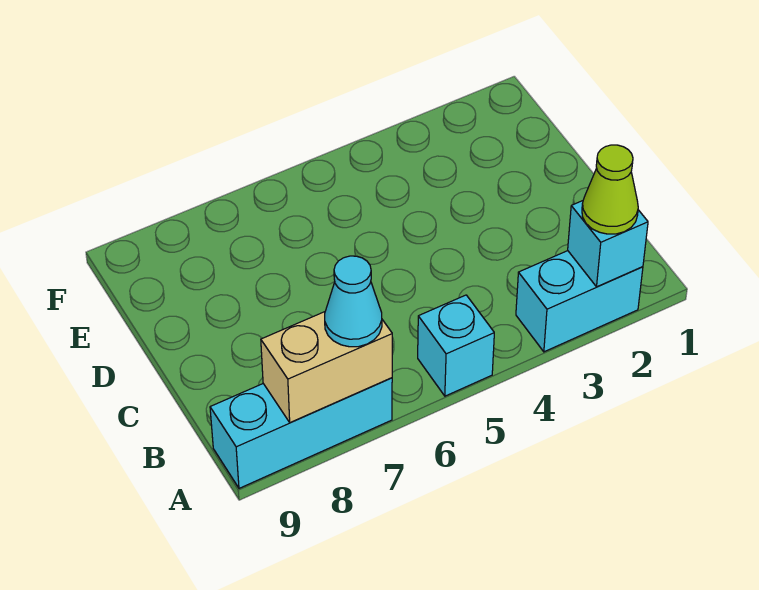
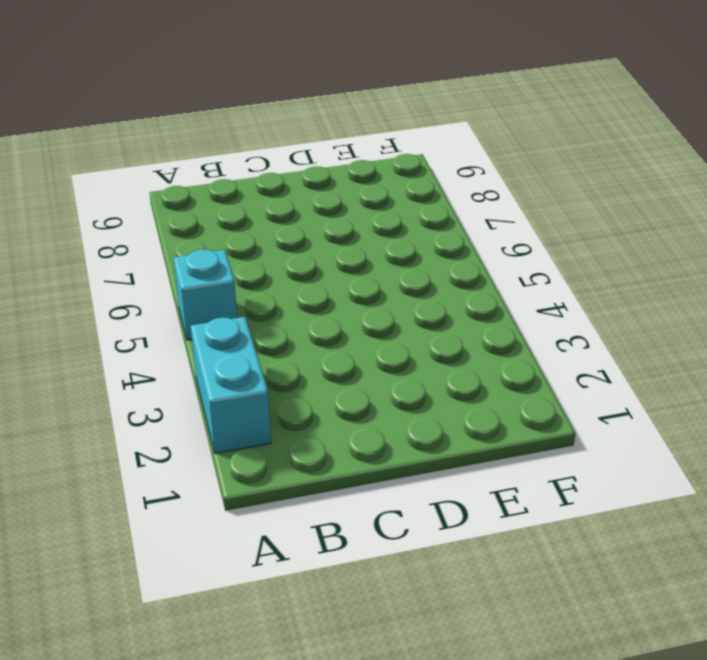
none -> cyan 1x3 brick [210,378,392,488]
none -> cyan 1x1 brick [568,201,648,287]

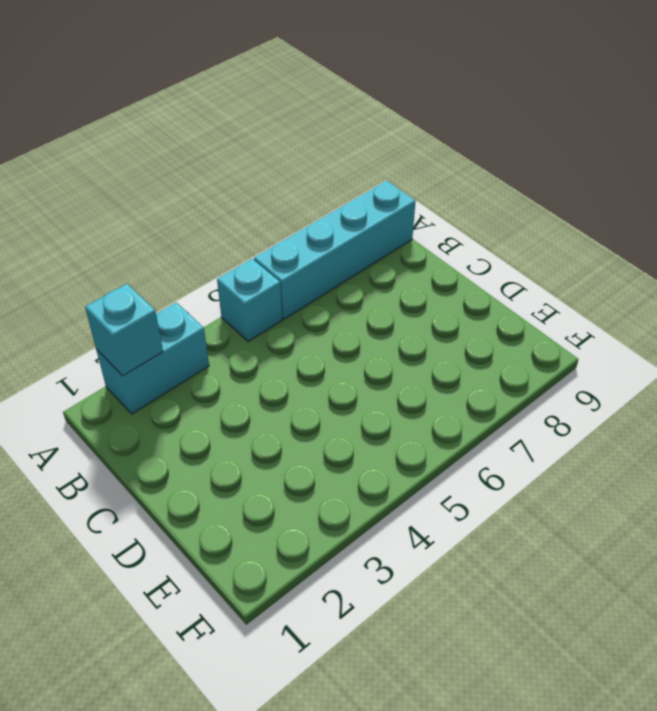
cyan 1x4 brick [254,181,416,319] -> cyan 1x3 brick [210,378,392,488]
none -> tan 1x2 brick [261,312,392,422]
none -> lime 1x1 cone [582,145,638,234]

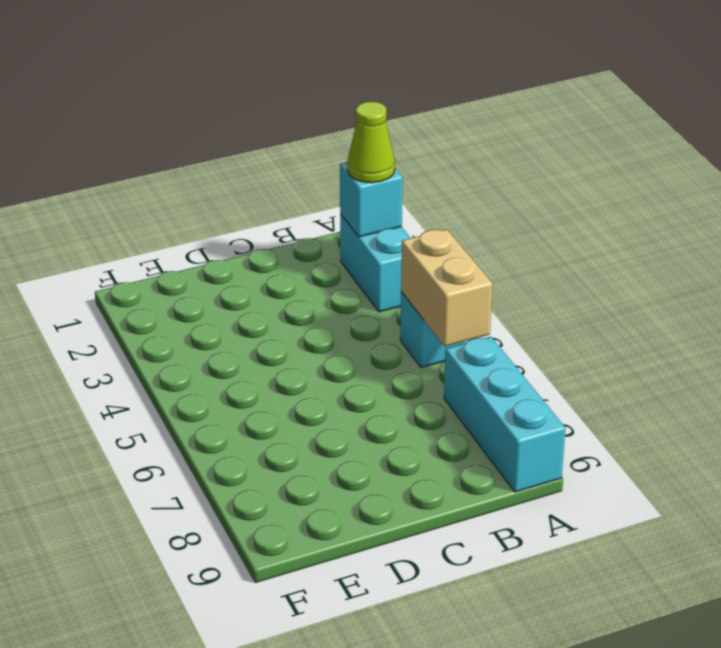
tan 1x2 brick [401,229,492,347] -> tan 1x2 brick moved to [261,312,392,422]
none -> cyan 1x1 cone [325,256,382,347]

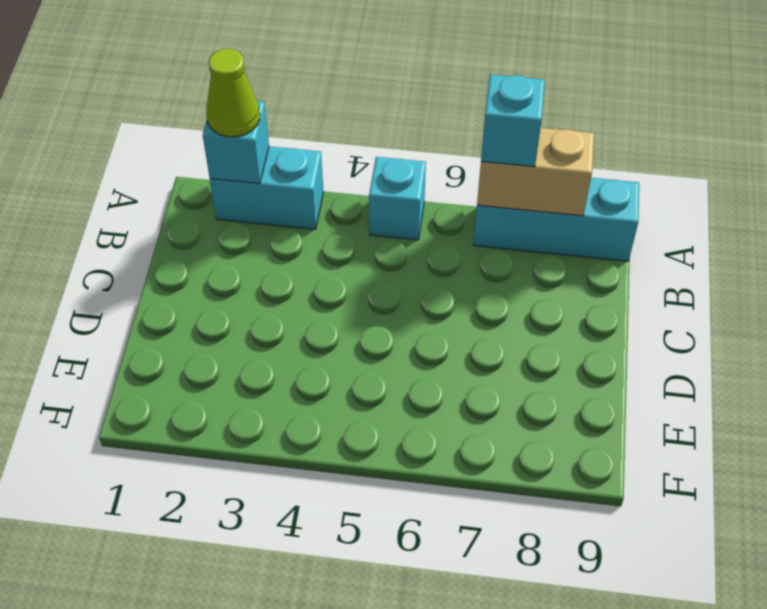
cyan 1x1 brick [481,74,545,167] -> cyan 1x1 cone [325,256,382,347]

